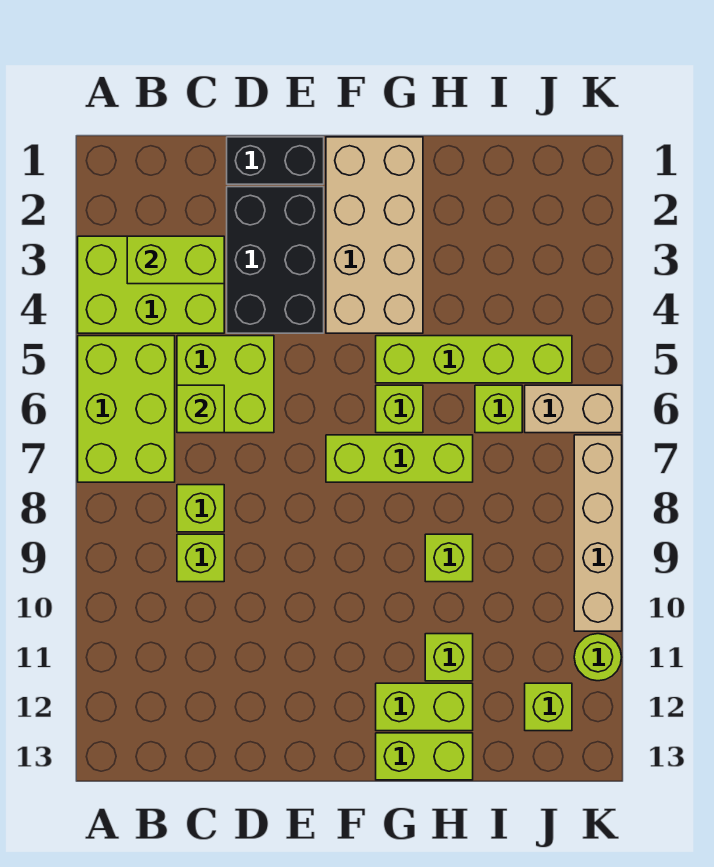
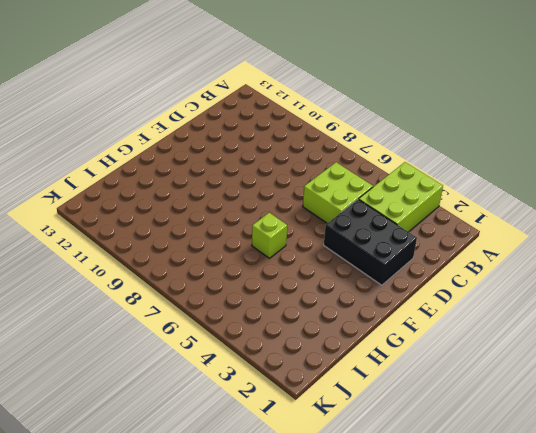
none -> lime 2x3 brick [78,336,175,482]
none -> lime 1x1 brick [177,485,224,532]
none -> lime 1x1 brick [177,534,224,582]

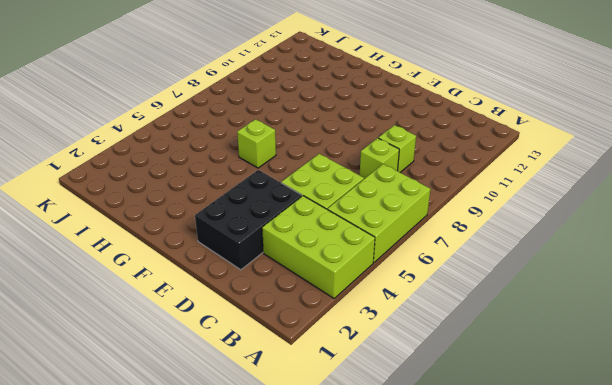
none -> black 1x2 brick [227,137,324,184]
none -> tan 2x4 brick [326,137,423,333]
none -> lime 1x3 brick [326,435,473,482]

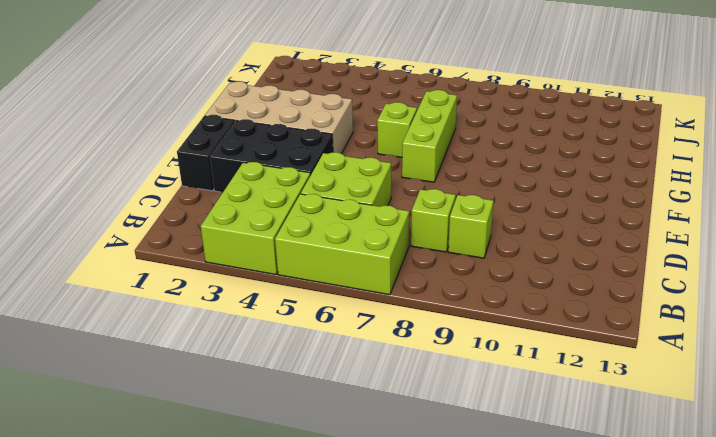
none -> lime 1x4 brick [376,336,572,383]
none -> lime 1x2 brick [376,683,473,731]
none -> lime 1x2 brick [376,733,473,780]

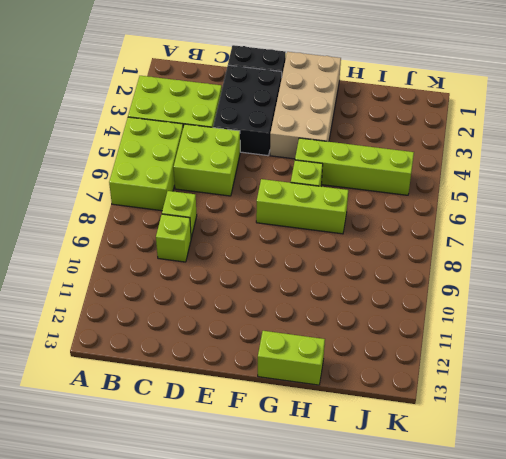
none -> lime 1x2 brick [376,683,473,731]
none -> lime 1x1 brick [425,534,473,582]
none -> lime 1x1 brick [425,634,473,681]

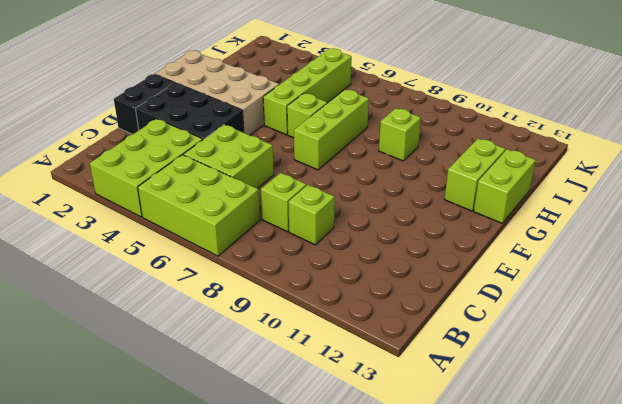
none -> lime 1x1 brick [425,634,473,681]
none -> lime 1x1 brick [475,385,522,433]
none -> tan 1x2 brick [525,385,622,433]

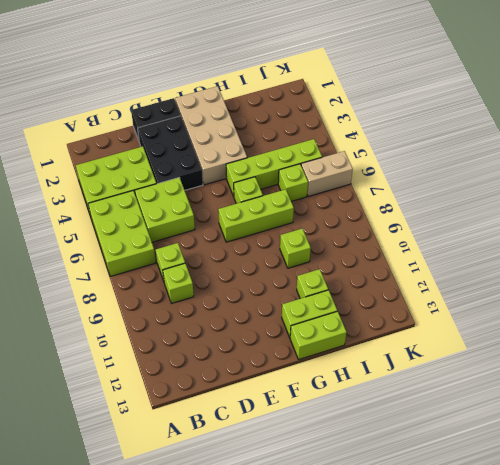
none -> lime 1x1 brick [525,683,572,731]
none -> tan 1x4 brick [574,435,622,631]
none -> lime 1x1 round brick [574,634,622,681]

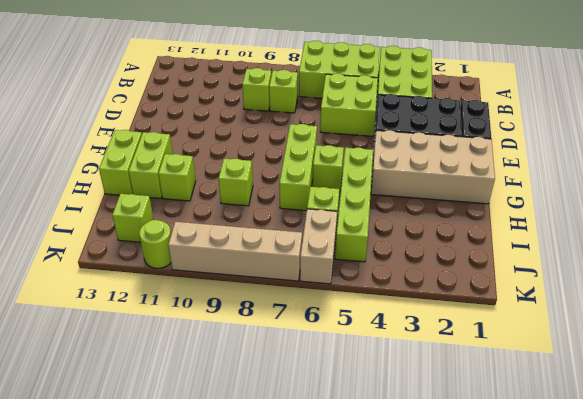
none -> lime 1x2 brick [127,236,224,284]
none -> lime 1x1 brick [177,385,224,433]

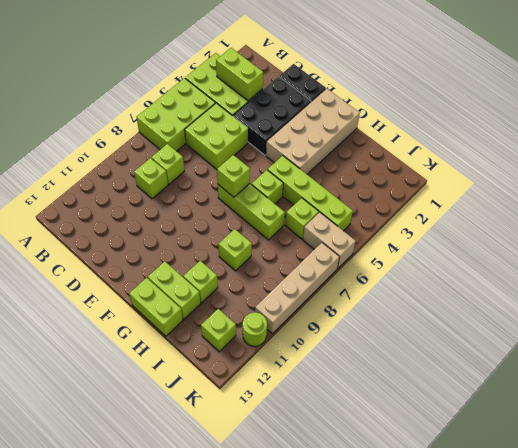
lime 1x1 brick [217,155,250,197] -> lime 1x1 brick moved to [177,385,224,433]

